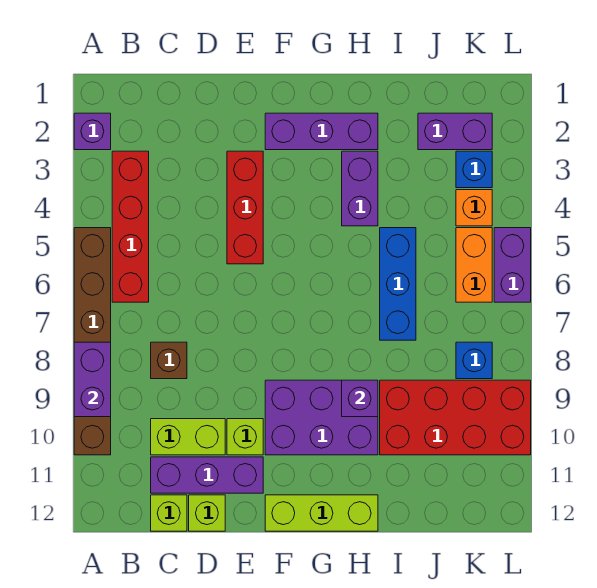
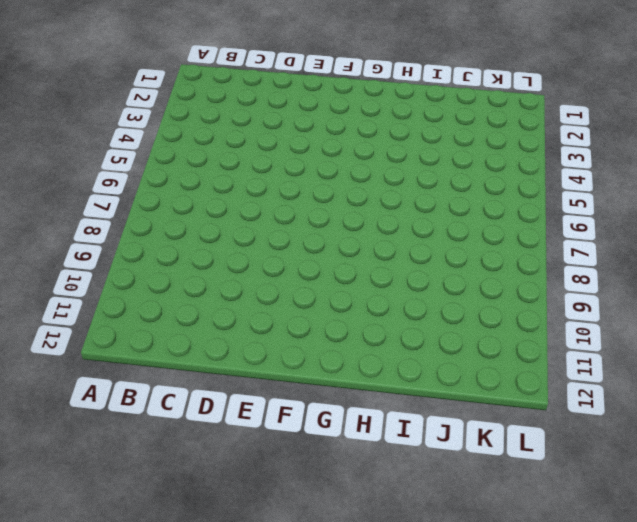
none -> purple 1x1 brick [74,113,111,150]
none -> brown 1x6 brick [74,228,111,455]
none -> red 1x4 brick [112,151,149,302]

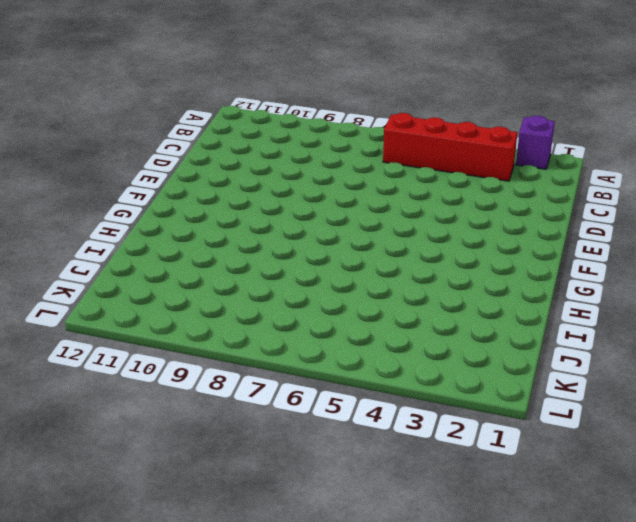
none -> brown 1x6 brick [74,228,111,455]
none -> brown 1x1 brick [151,342,187,379]
none -> lime 1x2 brick [151,419,225,455]

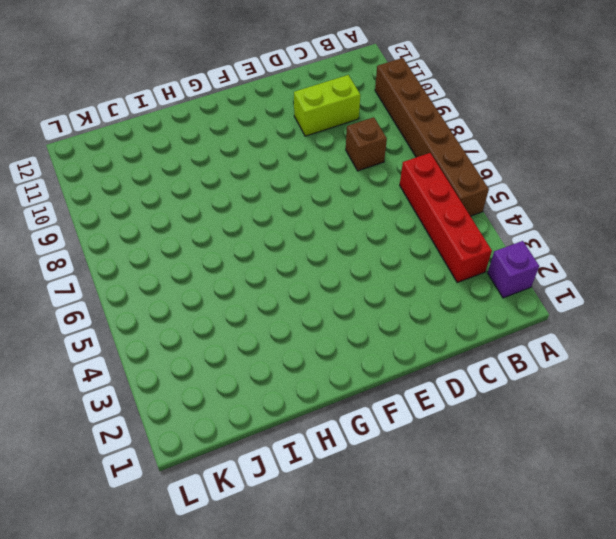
none -> purple 1x3 brick [151,457,263,493]
none -> lime 1x1 brick [151,495,187,531]
none -> lime 1x1 brick [189,495,225,531]

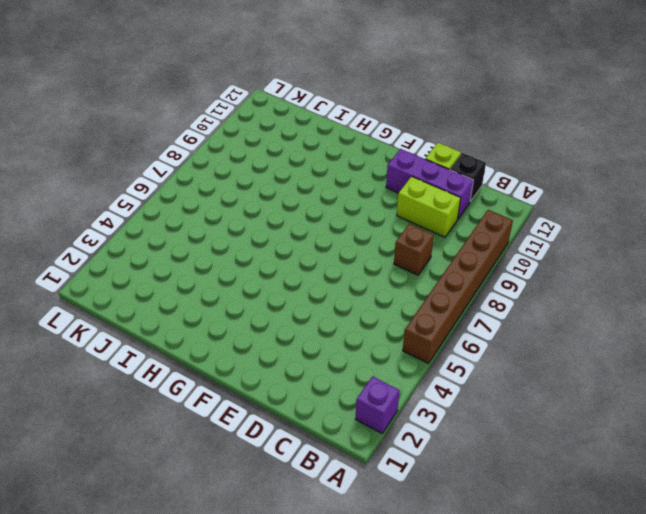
black 1x1 brick [450,153,486,202] -> lime 1x1 brick [151,495,187,531]
none -> red 1x4 brick [112,151,149,302]
none -> red 1x3 brick [227,151,263,264]
none -> lime 1x1 brick [227,419,263,455]

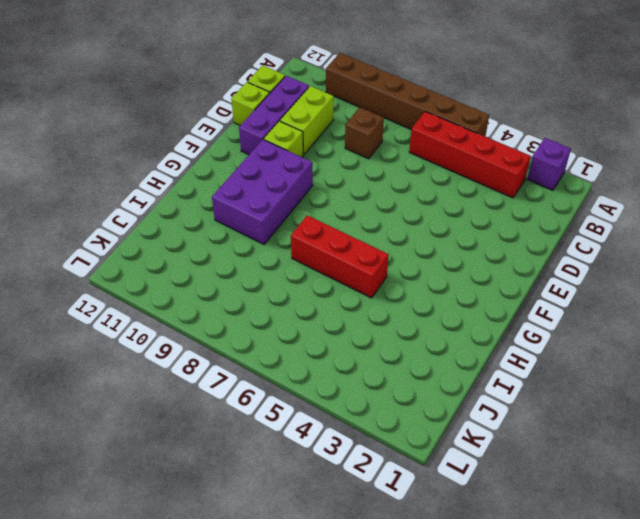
red 1x3 brick [291,215,389,298] -> red 1x3 brick moved to [227,151,263,264]
none -> purple 1x3 brick [265,113,378,150]
none -> lime 1x3 brick [265,495,378,531]
none -> purple 1x2 brick [342,151,378,226]

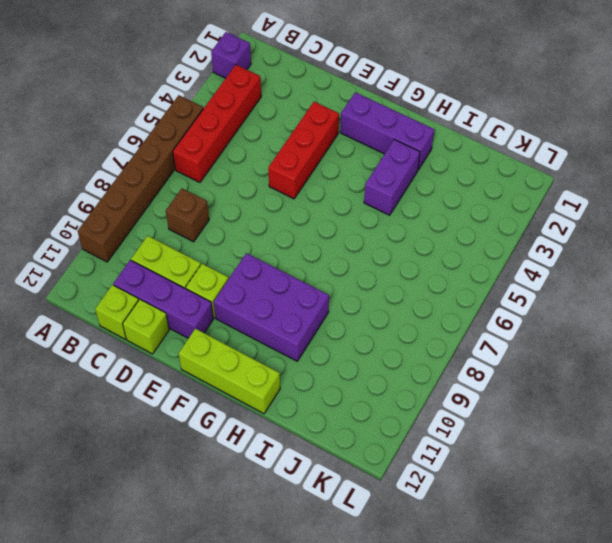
none -> blue 1x3 brick [380,228,416,340]
none -> red 2x4 brick [380,380,531,455]
none -> purple 1x2 brick [418,113,492,150]

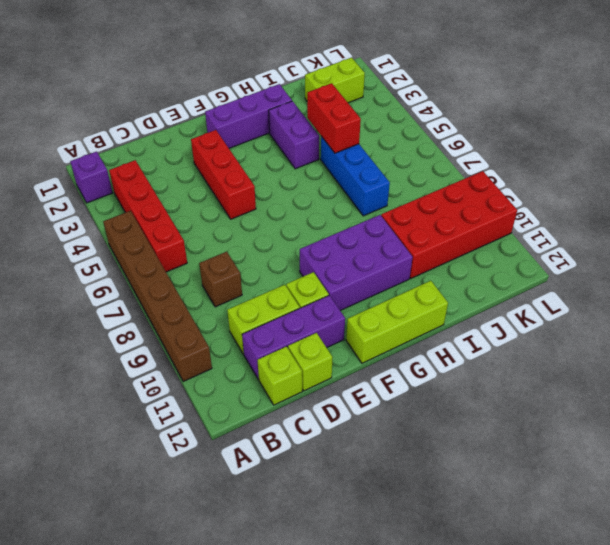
red 1x2 brick [307,83,361,153] -> none
lime 1x2 brick [305,58,365,103] -> purple 1x2 brick [418,113,492,150]
none -> blue 1x1 brick [456,151,492,188]
none -> orange 1x1 brick [456,190,492,226]
none -> orange 1x2 brick [456,228,492,302]

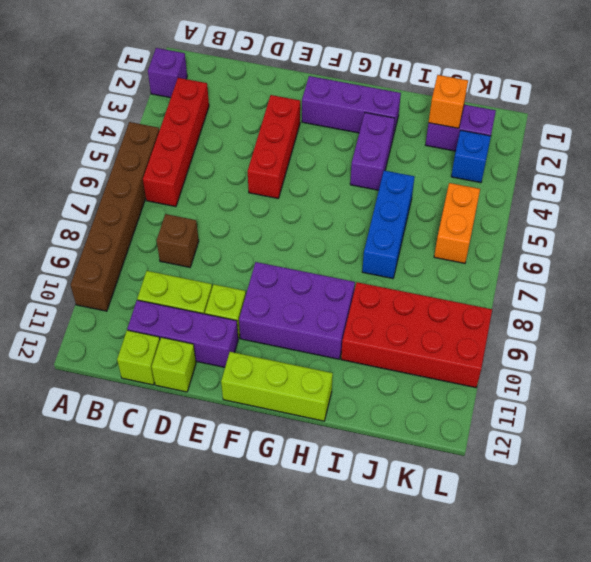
orange 1x1 brick [429,75,468,128] -> orange 1x1 brick moved to [456,190,492,226]
none -> blue 1x1 brick [456,342,492,379]
none -> purple 1x2 brick [494,228,531,302]
none -> purple 1x2 brick [74,342,111,417]

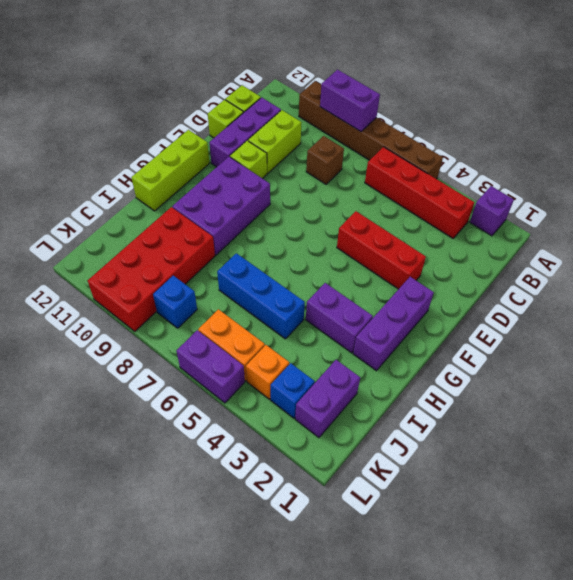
none -> purple 1x1 brick [342,380,378,417]

